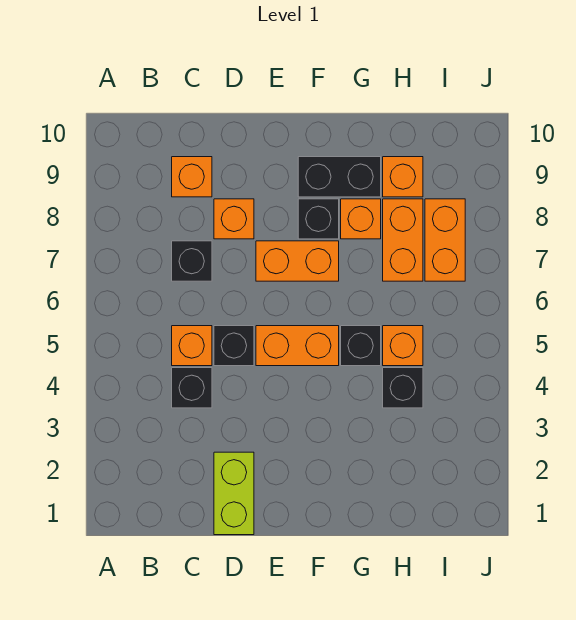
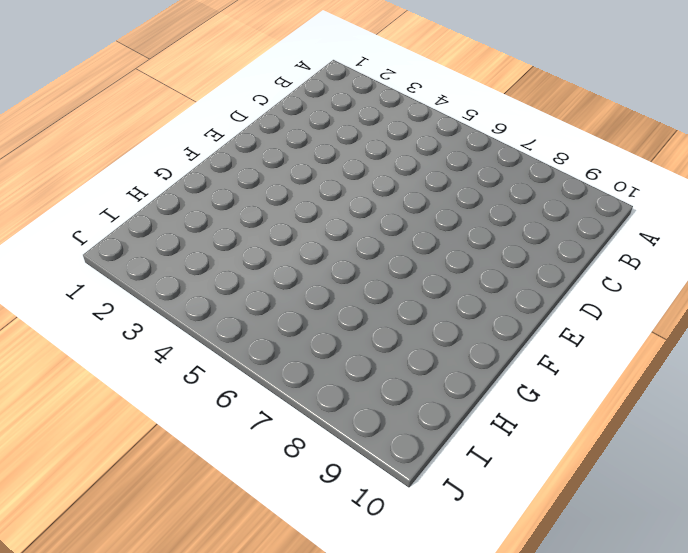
none -> black 1x1 brick [172,368,212,408]
none -> orange 1x1 brick [172,326,212,366]
none -> black 1x1 brick [172,241,212,281]

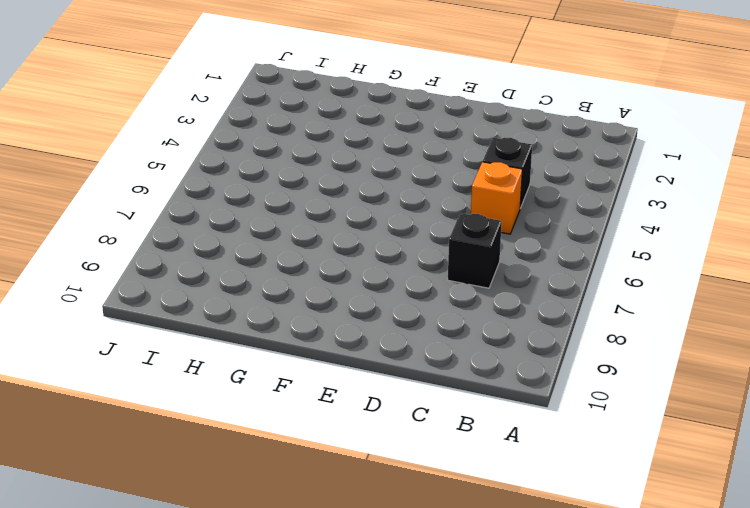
none -> orange 1x1 brick [172,157,212,197]
none -> lime 1x2 brick [214,452,254,535]
none -> black 1x1 brick [214,326,254,366]

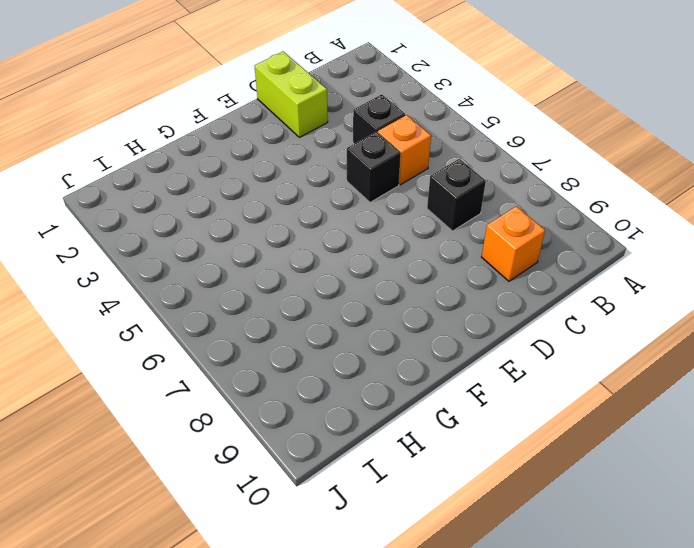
none -> orange 1x1 brick [214,199,254,239]
none -> orange 1x2 brick [256,326,339,366]
none -> orange 1x2 brick [256,241,339,281]

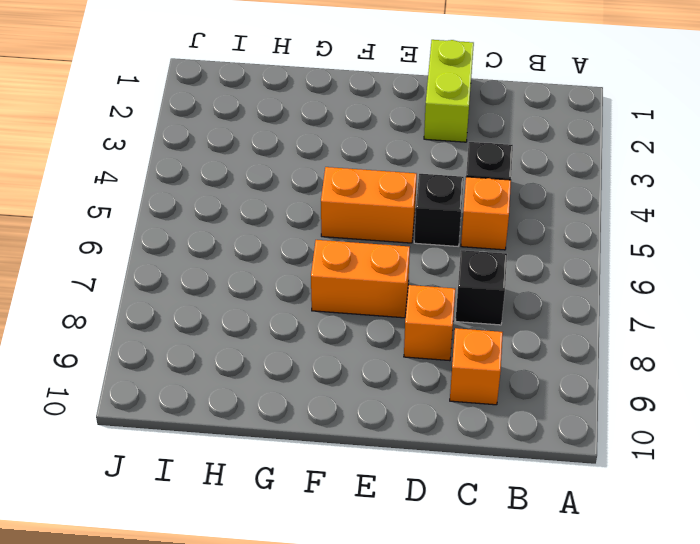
none -> black 1x1 brick [298,199,339,239]
none -> black 1x2 brick [298,157,381,197]
none -> black 1x1 brick [341,326,381,366]

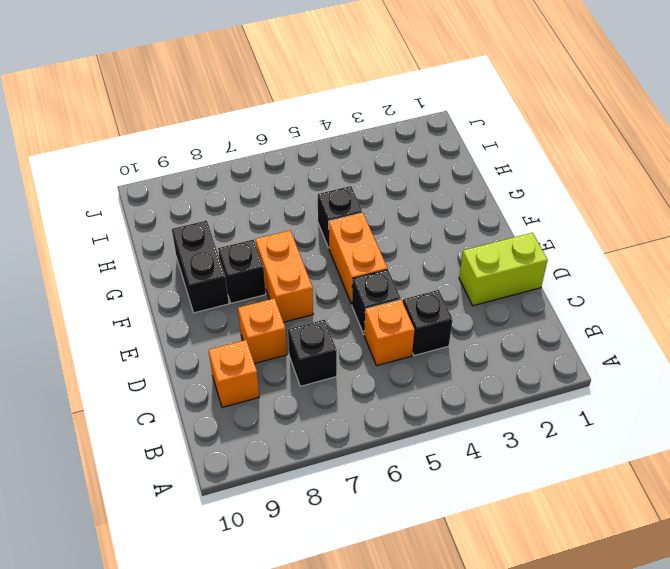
none -> orange 1x1 brick [341,199,381,239]
none -> black 1x1 brick [383,368,423,408]
none -> orange 1x1 brick [383,326,423,366]

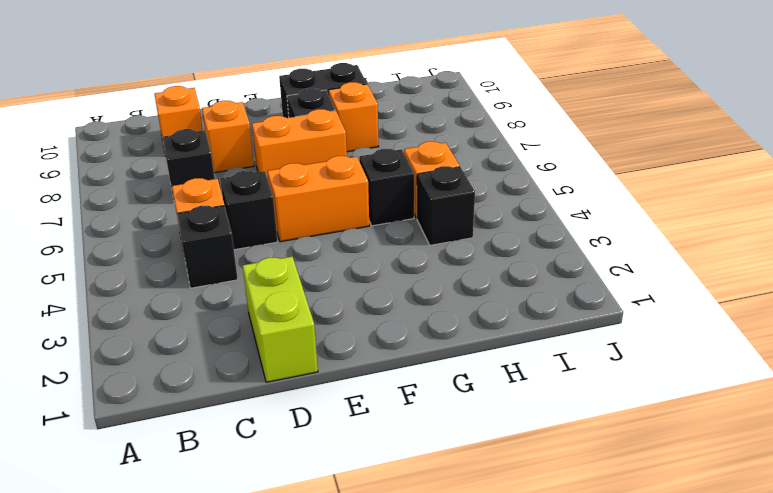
none -> orange 1x2 brick [383,199,423,281]
none -> orange 1x1 brick [383,157,423,197]
none -> orange 1x2 brick [425,199,465,281]

